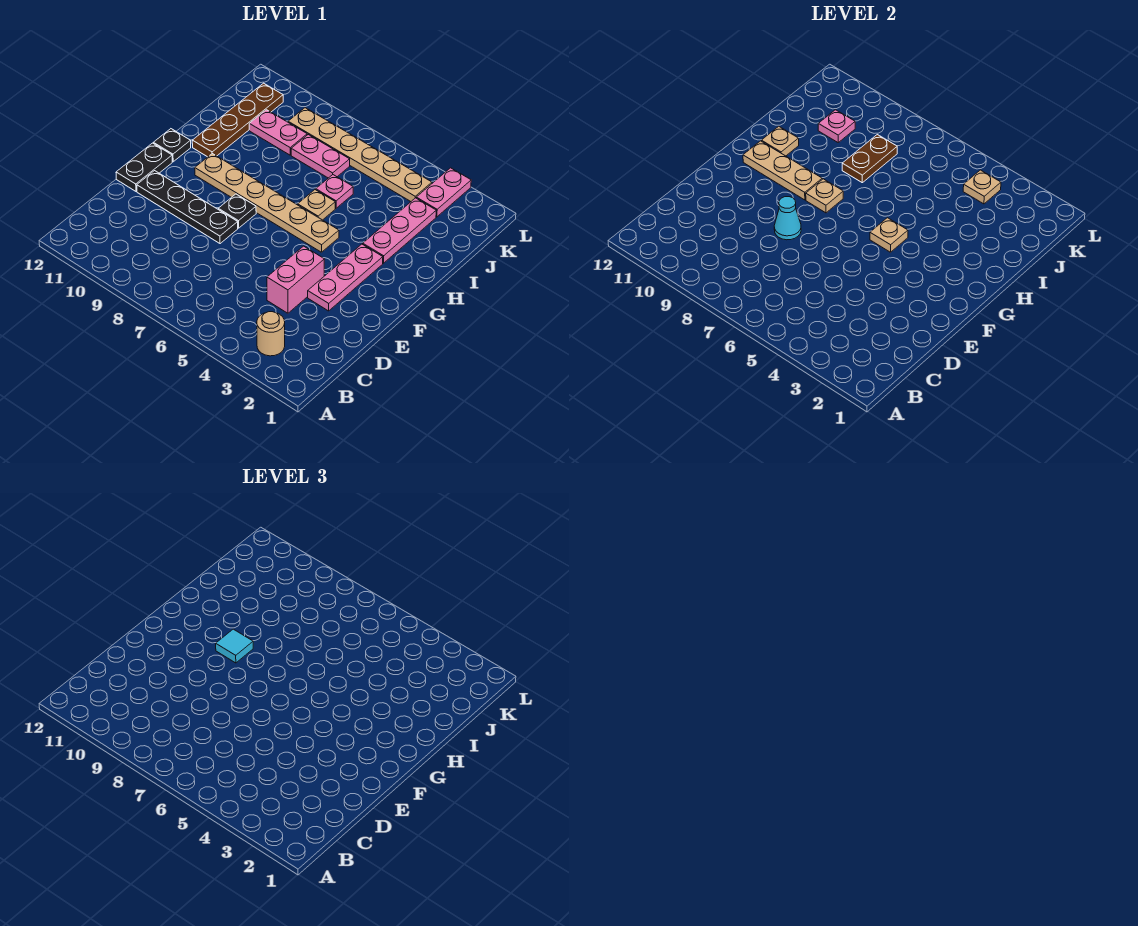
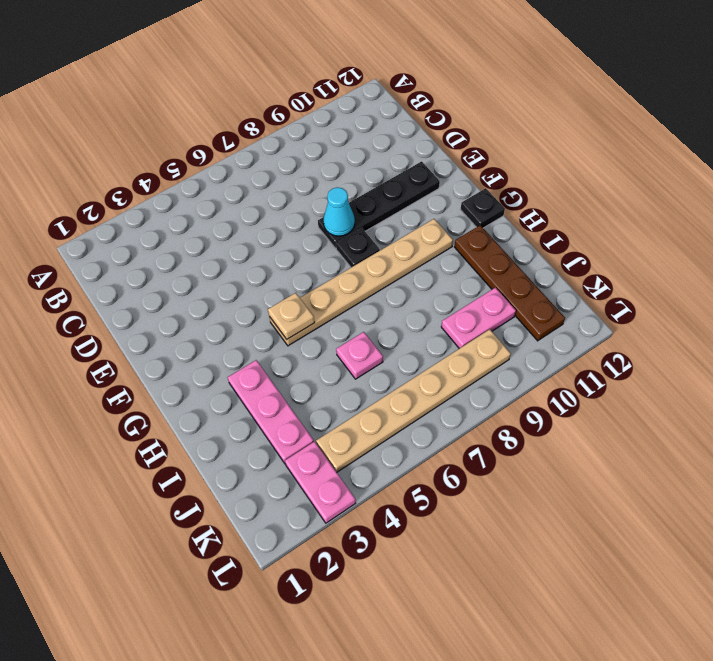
none -> tan 1x1 round brick [257,312,285,356]
none -> pink 1x2 brick [267,246,324,313]
none -> pink 1x3 plate [308,244,383,311]

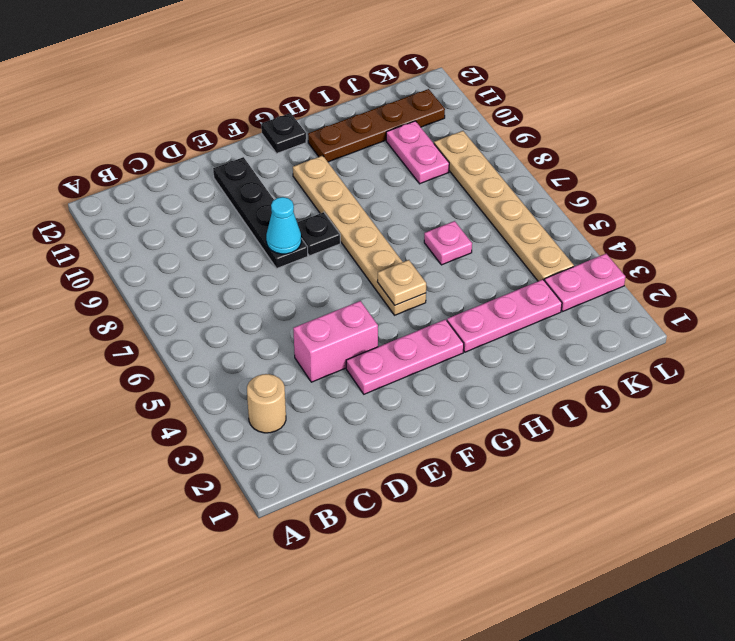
none -> black 1x2 plate [116,143,172,191]
none -> tan 1x1 plate [298,190,335,220]
none -> pink 1x2 plate [291,135,350,178]

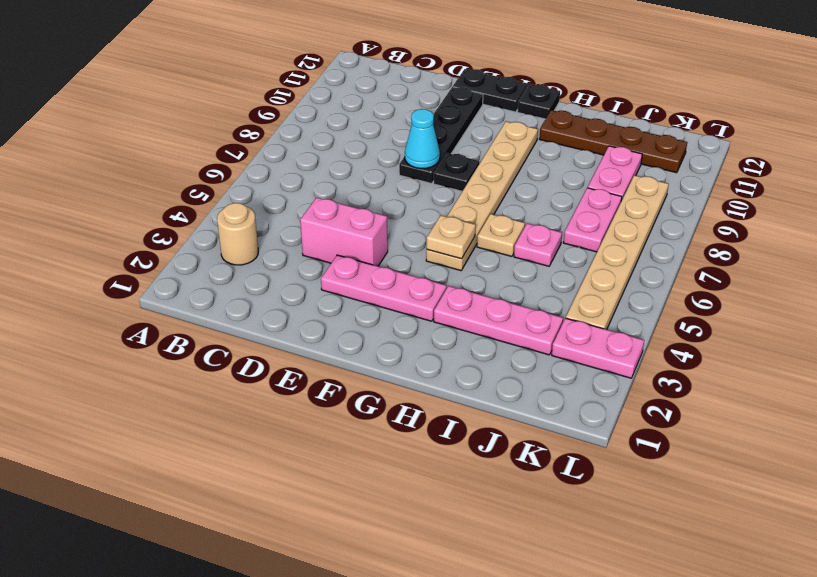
none -> tan 1x1 plate [806,179,843,213]
none -> tan 1x3 plate [743,141,822,200]
none -> tan 1x1 plate [761,126,799,156]

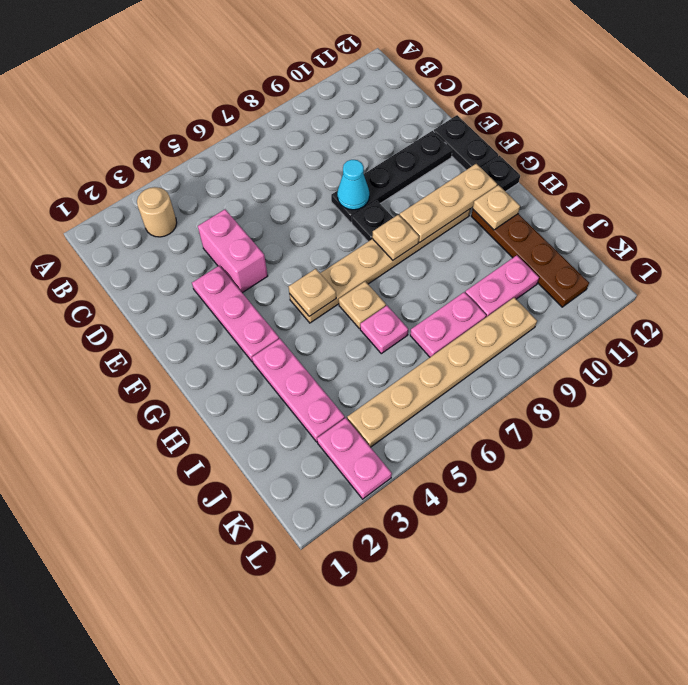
none -> brown 1x2 plate [842,135,897,183]
none -> pink 1x1 plate [818,110,855,142]
none -> tan 1x1 plate [963,170,1001,204]

